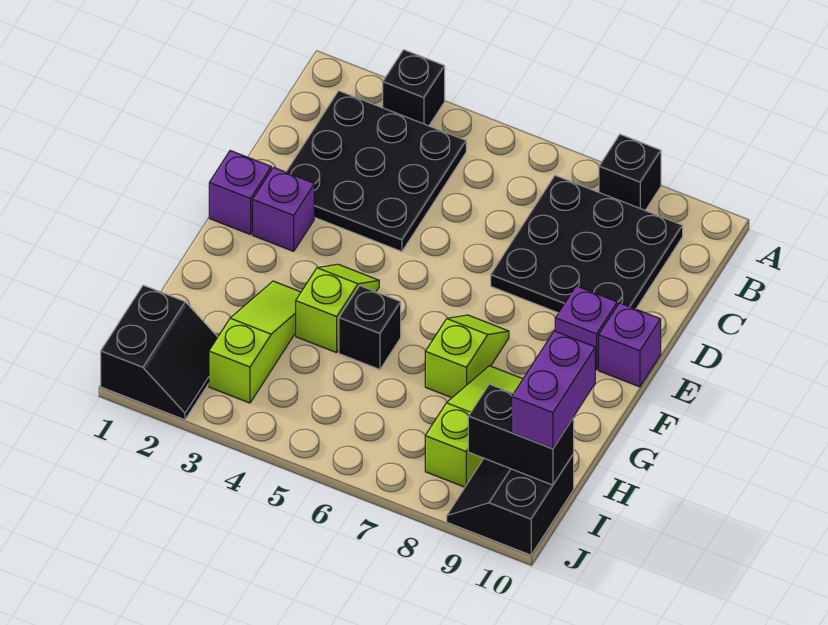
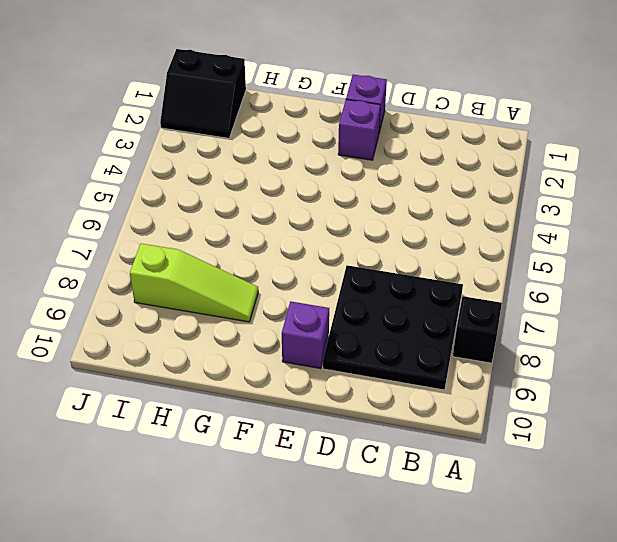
none -> black 1x1 brick [383,50,445,126]
none -> black 3x3 plate [286,91,466,252]
none -> purple 1x1 brick [599,303,661,387]

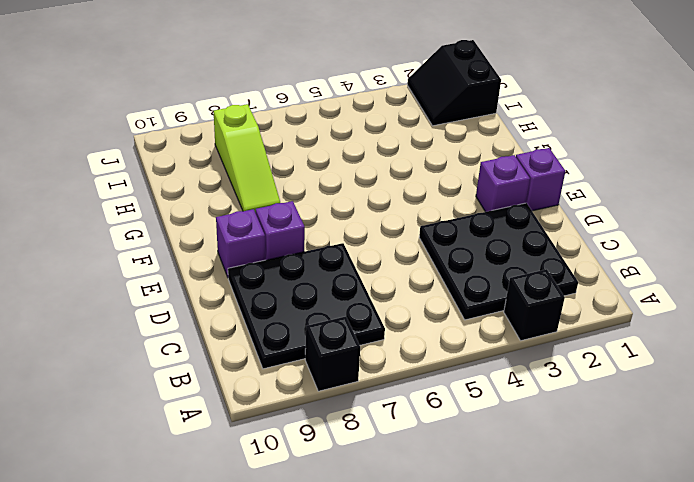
purple 1x1 brick [256,201,305,260] -> purple 1x1 brick moved to [599,303,661,387]
none -> lime 1x2 slope [296,264,379,353]
none -> lime 1x2 slope [425,315,509,398]
none -> lime 1x3 slope [209,281,301,403]

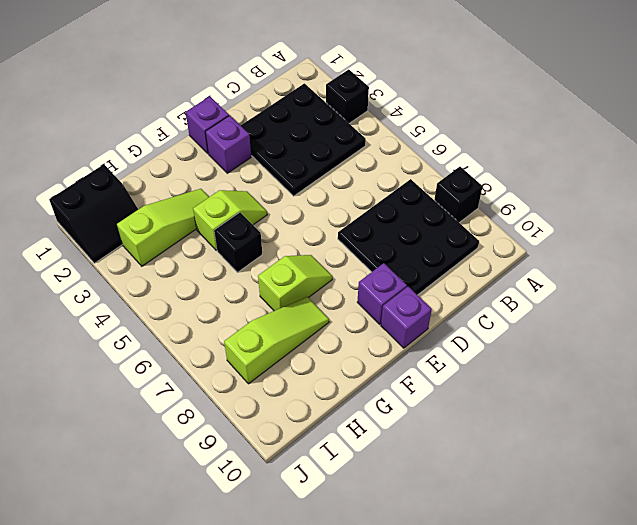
none -> black 2x2 slope [447,454,574,555]
none -> black 1x2 brick [468,384,574,485]
none -> purple 1x2 brick [512,331,595,449]

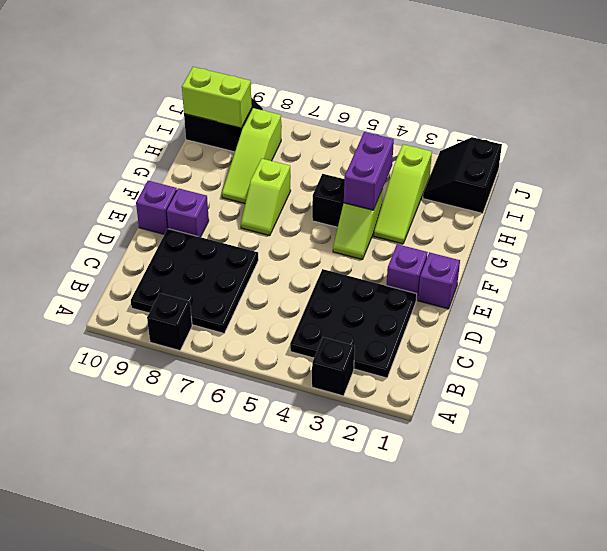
purple 1x2 brick [344,132,394,210] -> purple 1x2 brick moved to [512,331,595,449]
lime 1x2 brick [182,67,252,127] -> black 1x2 brick [468,384,574,485]

